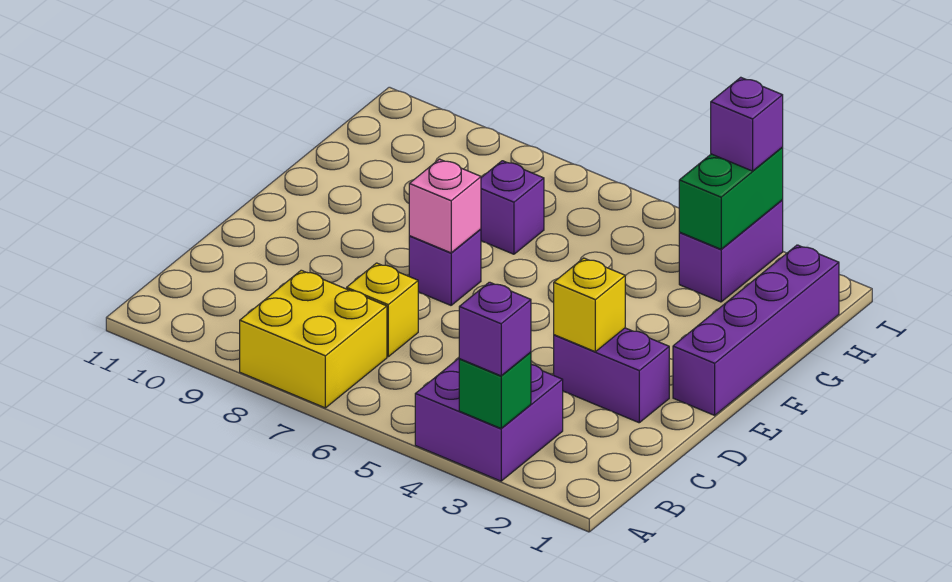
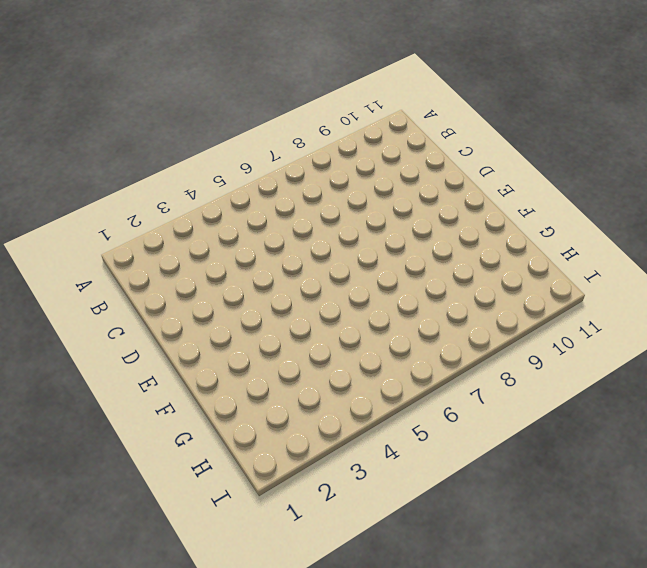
none -> purple 2x2 brick [415,358,563,481]
none -> yellow 2x2 brick [240,270,387,408]
none -> yellow 1x1 brick [347,263,418,357]

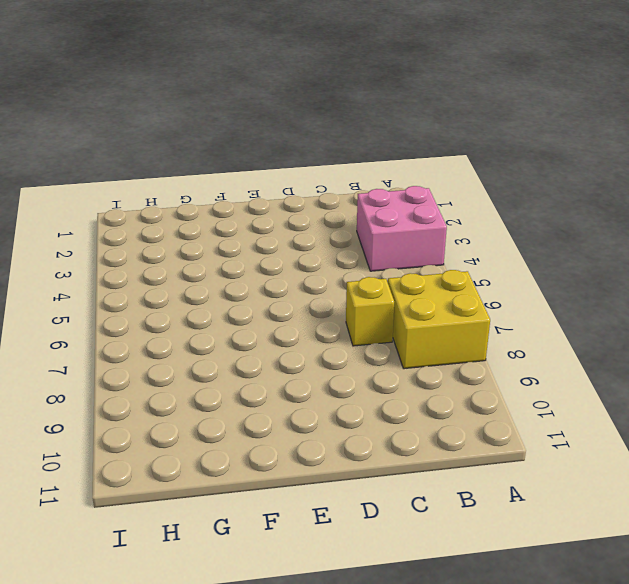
pink 2x2 brick [357,186,447,271] -> purple 2x2 brick [415,358,563,481]
none -> purple 1x2 brick [554,328,669,423]
none -> purple 1x4 brick [673,245,839,415]
none -> purple 1x1 brick [409,229,481,305]

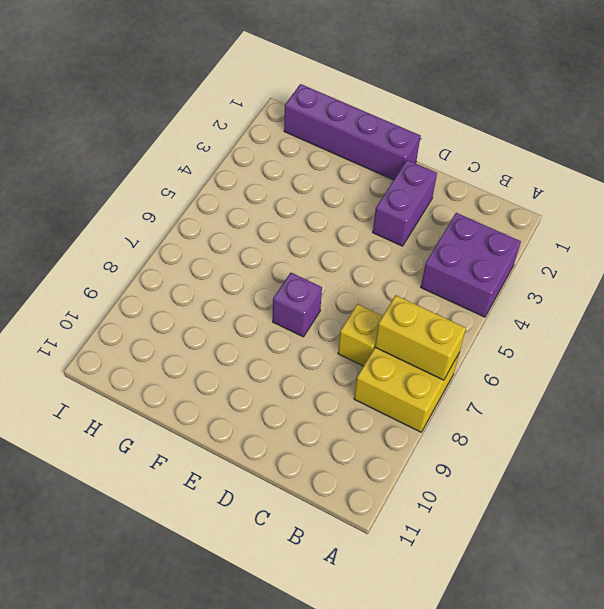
yellow 1x2 brick [375,295,466,380] -> none
none -> purple 1x1 brick [481,161,544,254]
none -> purple 1x2 brick [679,200,783,302]
none -> green 1x1 brick [459,352,531,428]

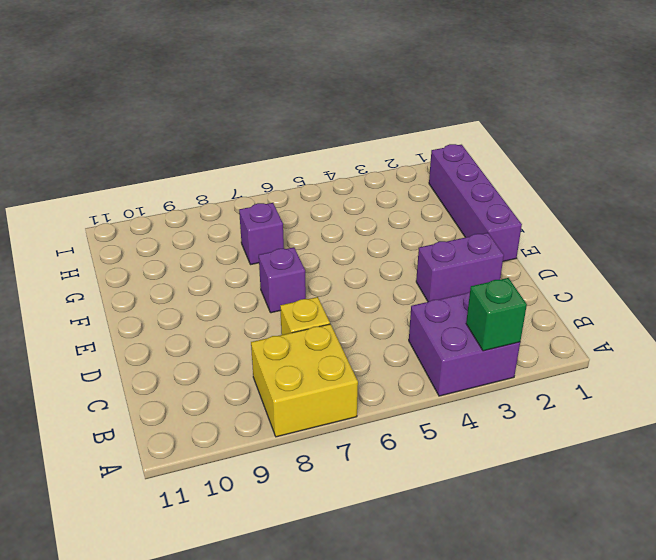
none -> purple 1x2 brick [679,200,783,302]
none -> yellow 1x1 brick [554,258,625,352]
none -> pink 1x1 brick [409,159,481,253]

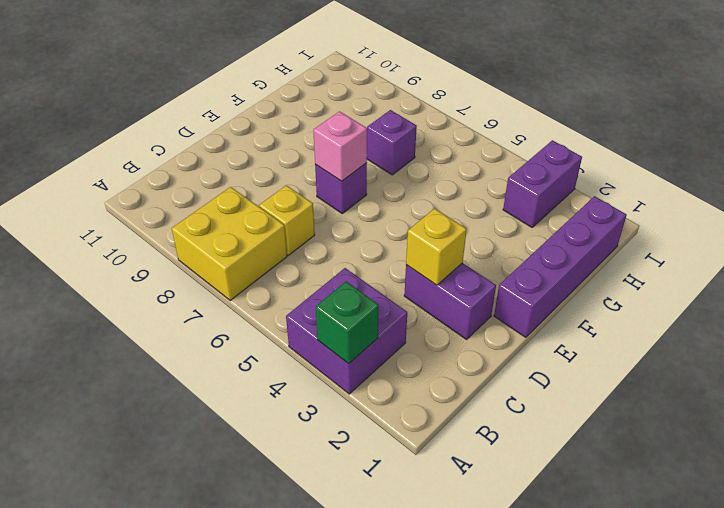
none -> green 1x2 brick [679,148,783,249]
none -> purple 1x1 brick [459,282,531,376]
none -> purple 1x1 brick [711,77,783,171]

